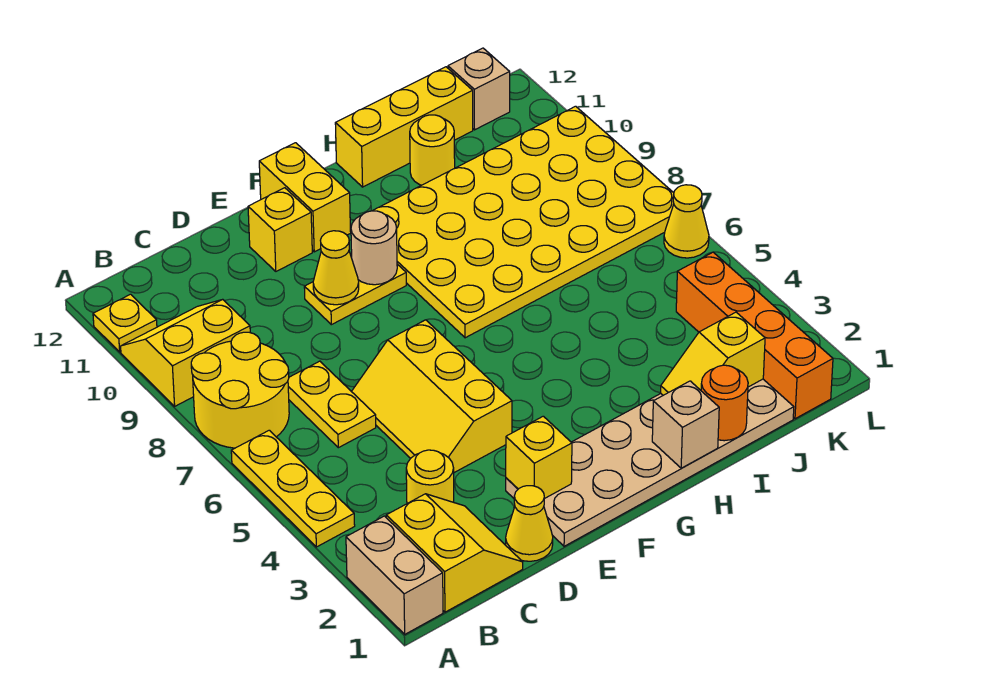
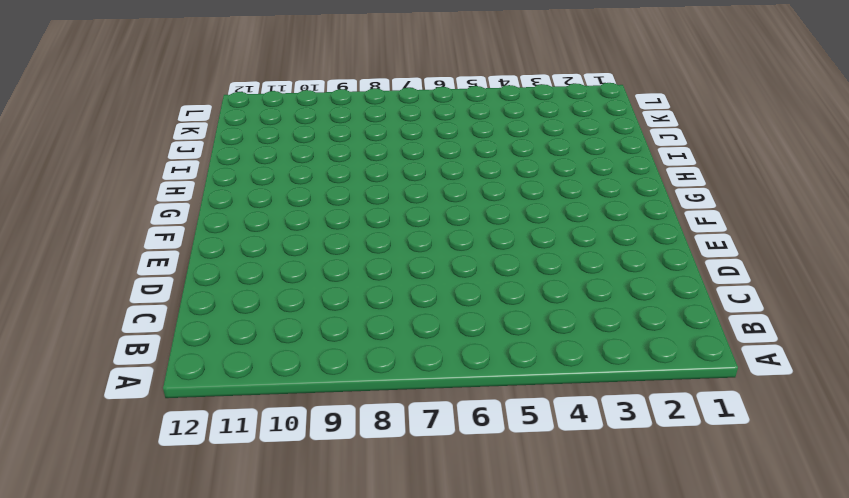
none -> tan 1x2 brick [346,516,443,634]
none -> yellow 1x3 plate [231,430,355,547]
none -> yellow 2x2 round brick [191,332,289,448]

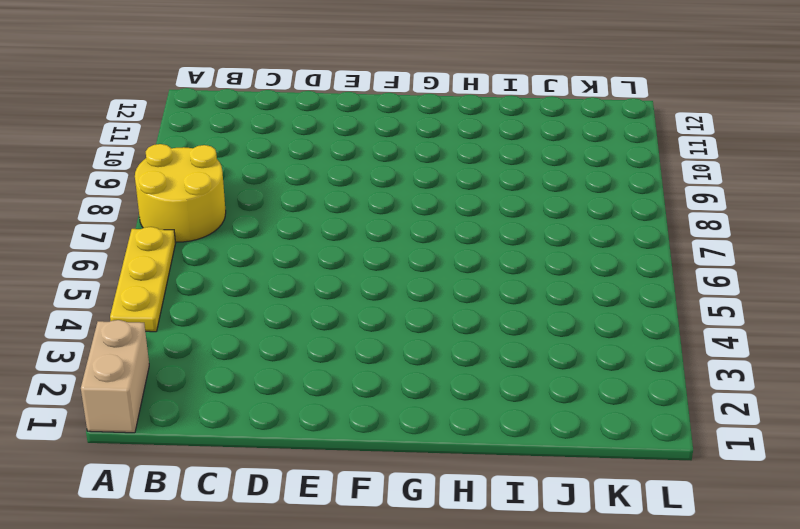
none -> yellow 2x2 slope [121,299,250,406]
none -> yellow 1x1 plate [93,294,157,352]
none -> yellow 2x2 slope [386,494,523,612]

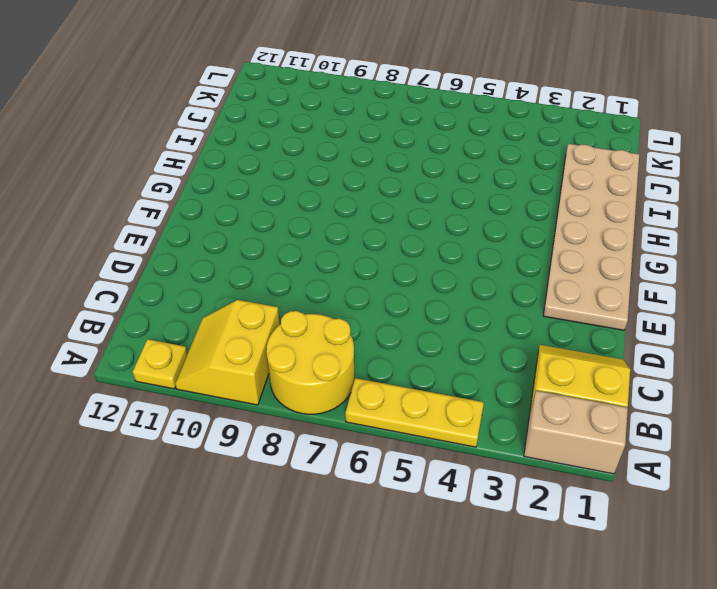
none -> yellow 1x1 round brick [406,450,454,503]
none -> yellow 1x2 plate [288,361,376,448]
none -> yellow 1x1 cone [506,486,553,561]

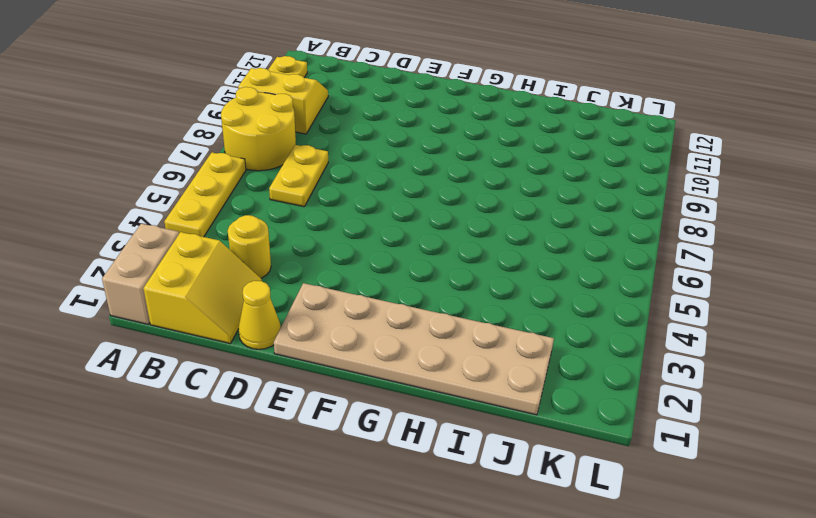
none -> yellow 2x3 slope [351,320,512,473]
none -> yellow 1x2 plate [304,264,406,325]
none -> yellow 1x1 brick [248,188,312,271]

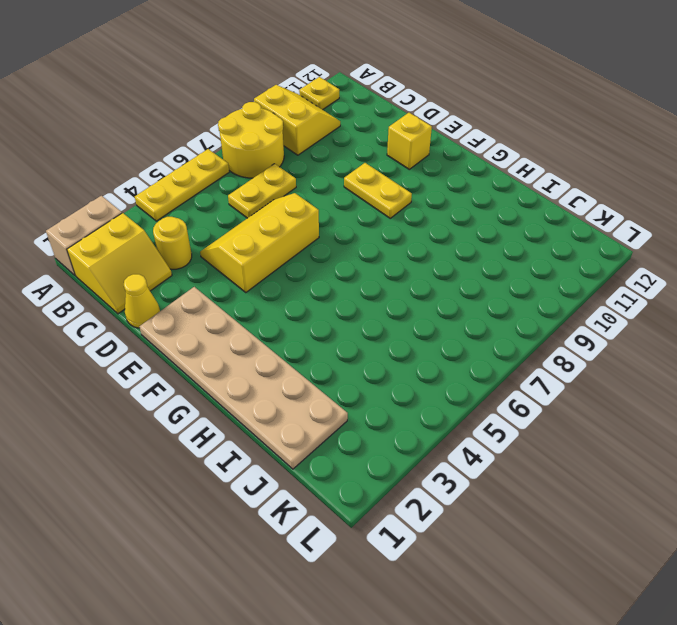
none -> yellow 1x2 brick [259,143,351,252]
none -> yellow 4x6 plate [353,106,674,338]
none -> yellow 1x3 brick [335,67,473,187]

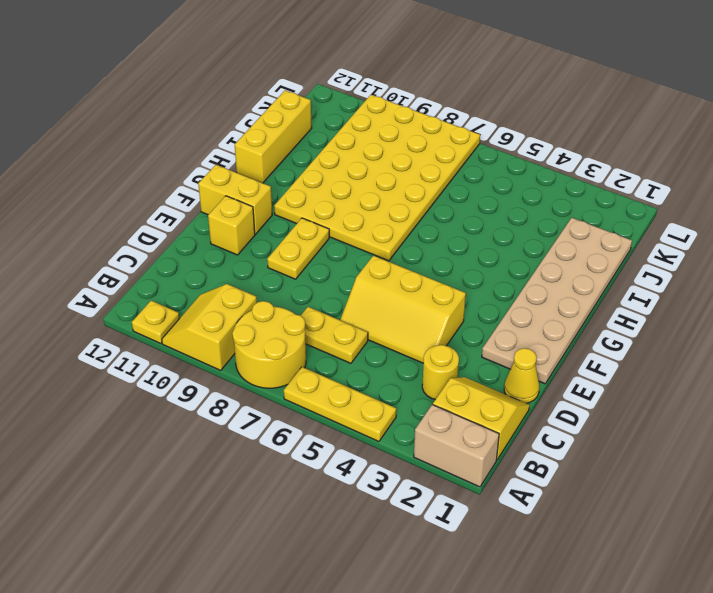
none -> yellow 1x1 round brick [410,115,455,185]
none -> orange 1x4 brick [676,252,833,419]
none -> tan 1x1 brick [448,48,510,130]

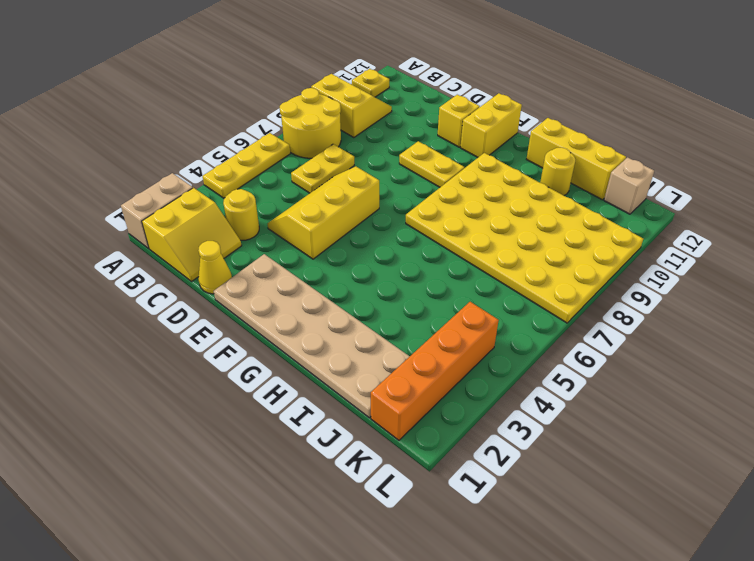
none -> yellow 1x1 cone [664,185,709,258]
none -> yellow 1x1 brick [506,416,572,499]
none -> yellow 1x1 cone [313,231,359,305]

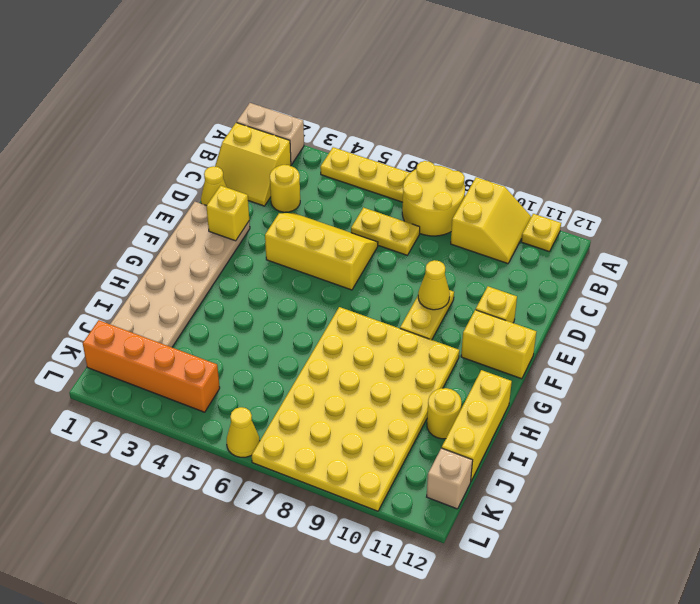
none -> tan 1x1 round brick [351,211,397,285]
none -> tan 1x1 brick [652,381,719,468]
none -> orange 1x1 round brick [701,365,748,441]

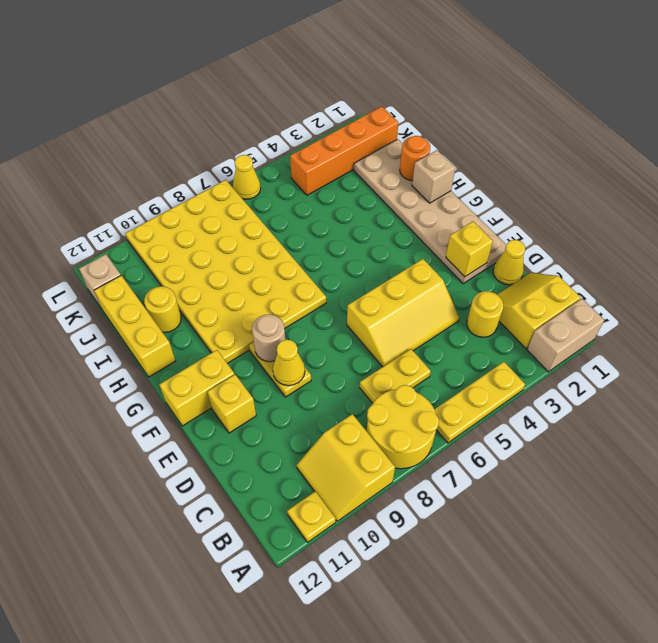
none -> yellow 1x2 slope [661,312,765,395]

